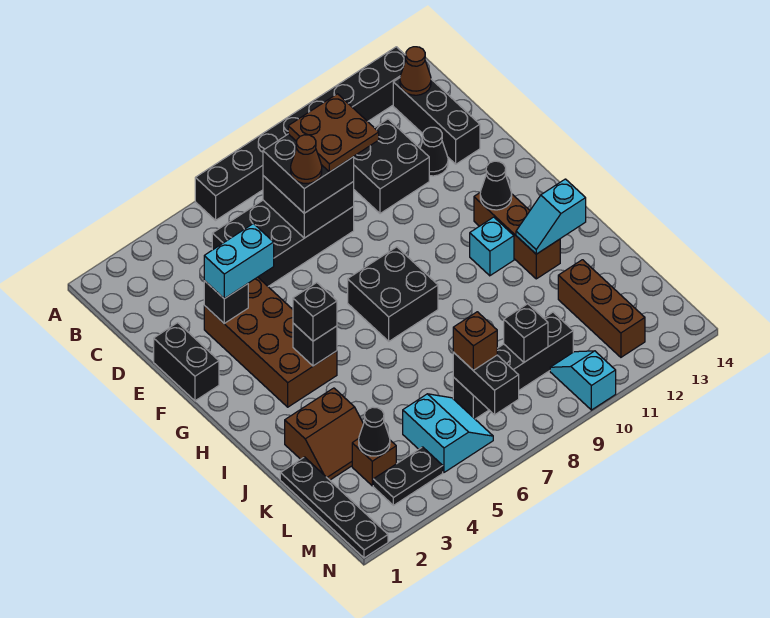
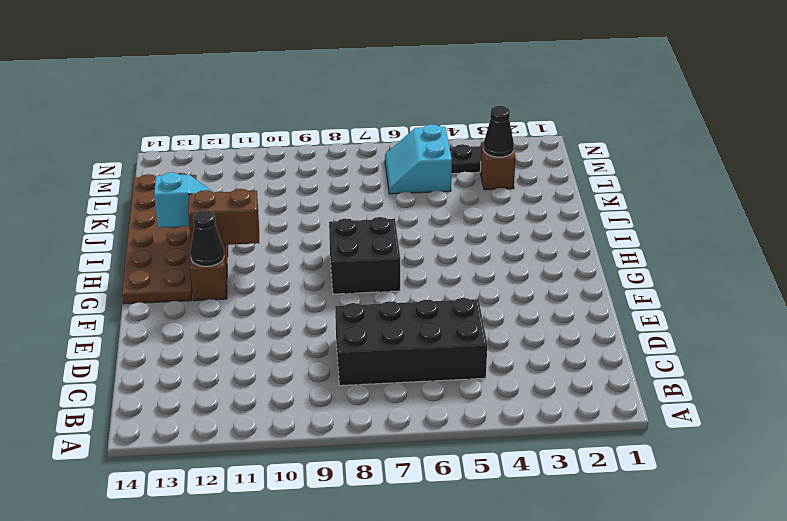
brown 2x6 plate [122,173,197,304] -> none
brown 1x2 brick [188,189,259,245] -> none
none -> black 1x8 brick [195,47,406,220]
none -> black 1x3 brick [393,78,480,164]
none -> black 2x2 brick [353,119,429,214]
none -> black 1x1 cone [420,127,448,176]

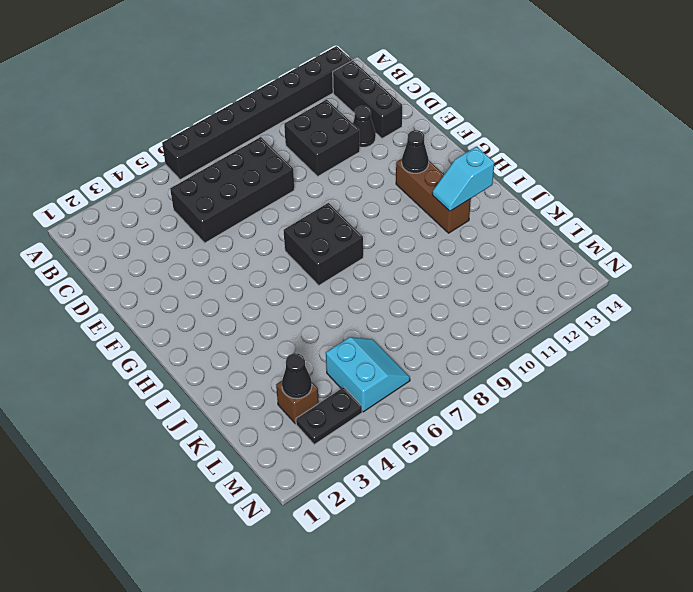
none -> black 1x2 brick [154,323,219,401]
none -> brown 2x4 brick [204,277,337,407]
none -> cyan 1x1 brick [470,217,514,276]
none -> brown 2x2 slope [285,388,363,480]

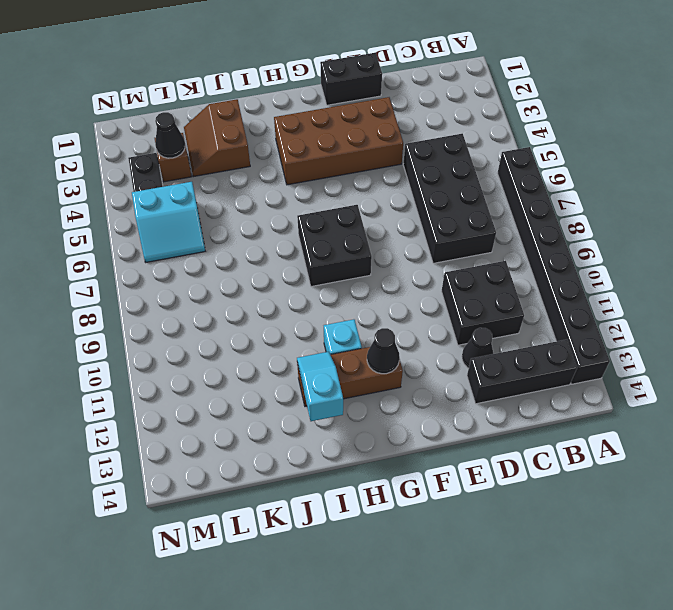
none -> black 1x4 plate [280,457,388,558]
none -> brown 1x3 brick [558,260,645,357]
none -> black 1x4 brick [453,312,573,419]
none -> cyan 1x2 slope [550,351,616,410]

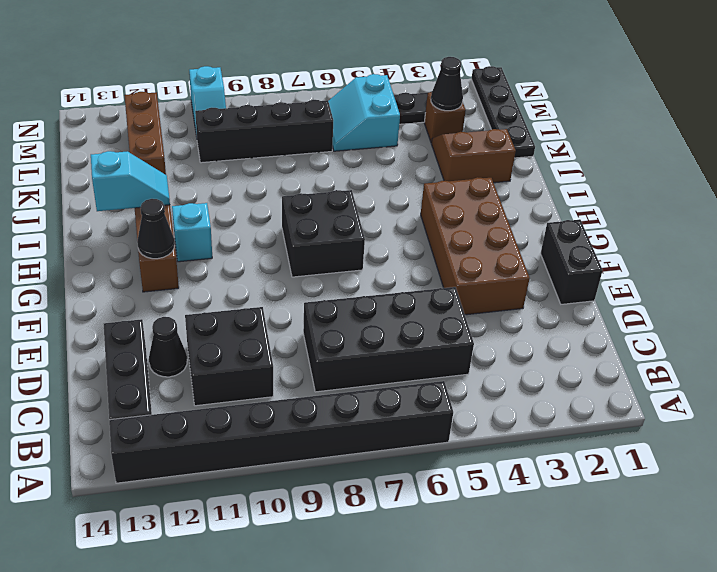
none -> brown 1x1 cone [400,47,431,95]
none -> black 2x2 brick [263,176,354,238]
none -> black 1x1 brick [204,281,248,324]
none -> black 1x1 brick [293,323,337,366]

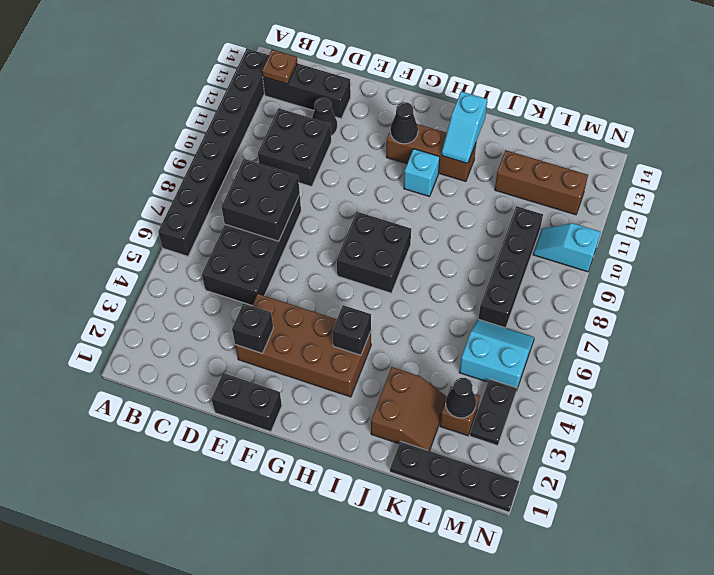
brown 1x1 plate [262,50,297,84] -> brown 1x1 cone [400,47,431,95]
none -> black 1x2 brick [453,352,519,415]
none -> black 1x1 brick [504,304,548,362]
none -> black 2x2 brick [263,134,354,213]
none -> cyan 1x2 brick [204,224,274,299]

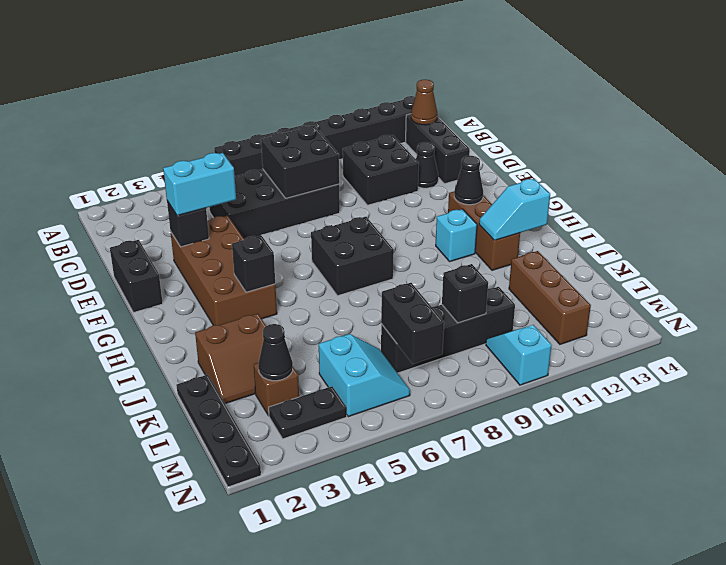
none -> black 2x2 brick [263,134,354,213]
none -> black 1x1 brick [293,283,337,341]
none -> brown 1x1 brick [453,312,497,370]
none -> brown 2x2 plate [288,94,379,172]

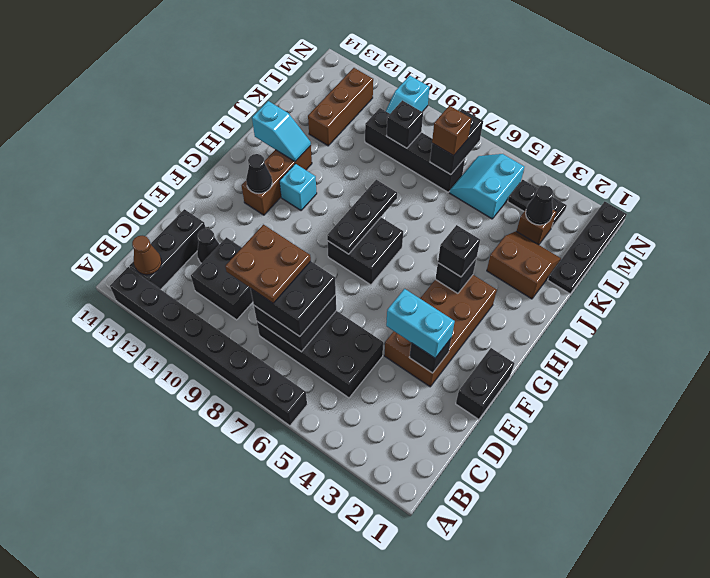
black 1x3 plate [327,180,397,254] -> none
none -> brown 1x1 cone [291,135,322,183]

